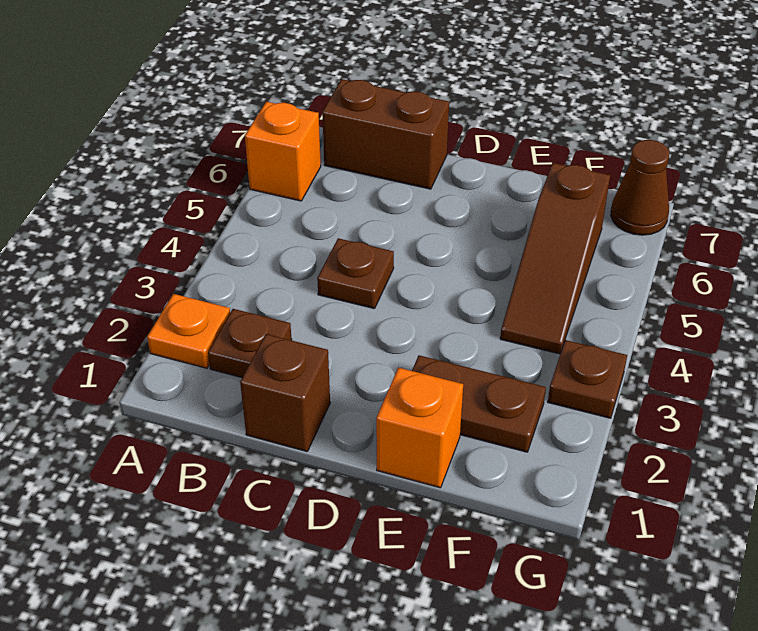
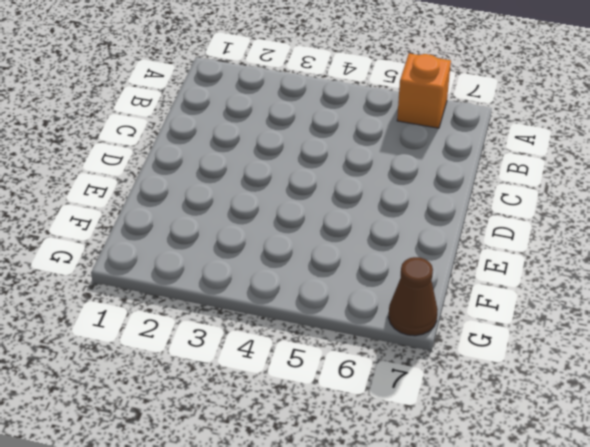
none -> orange 1x1 plate [147,294,230,368]
none -> brown 1x1 plate [208,309,292,378]

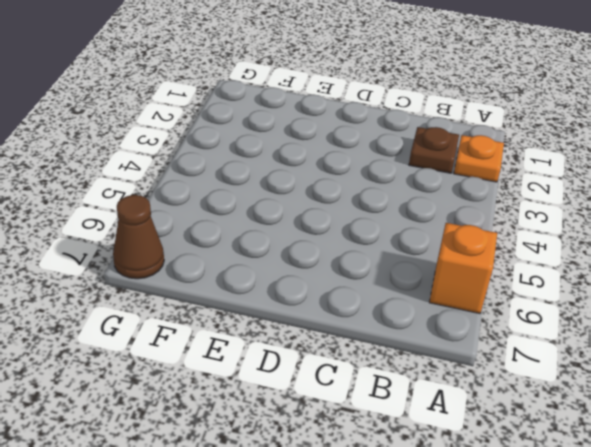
none -> brown 1x2 brick [322,79,449,189]
none -> brown 1x1 brick [240,334,330,451]

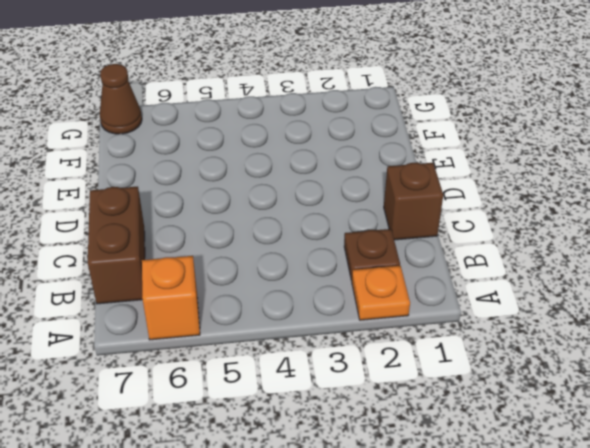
none -> brown 1x1 plate [317,238,394,309]
none -> orange 1x1 brick [376,368,463,488]

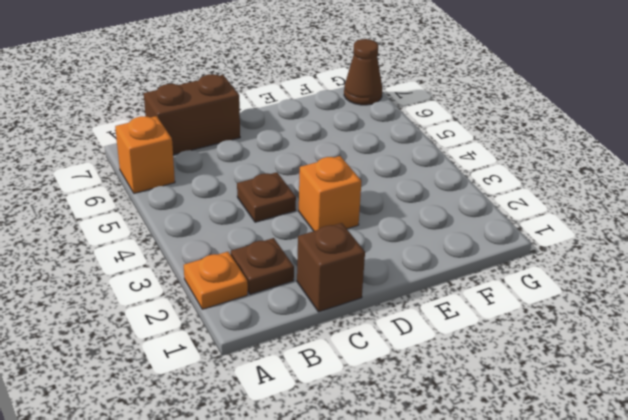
orange 1x1 brick [299,156,361,231] -> orange 1x1 brick moved to [376,368,463,488]
none -> brown 1x2 plate [412,355,546,452]
none -> brown 1x3 slope [500,163,610,354]

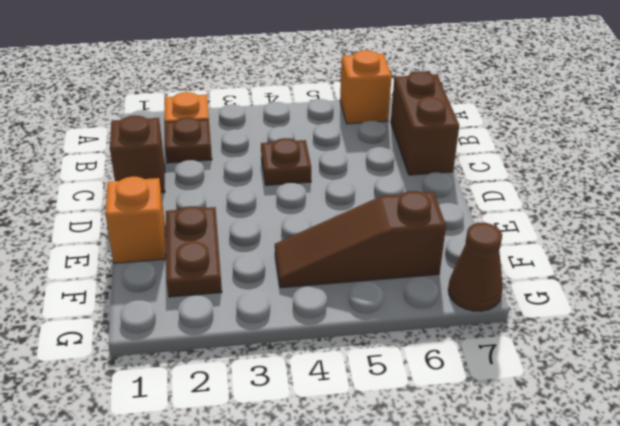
none -> brown 1x1 plate [548,340,627,418]

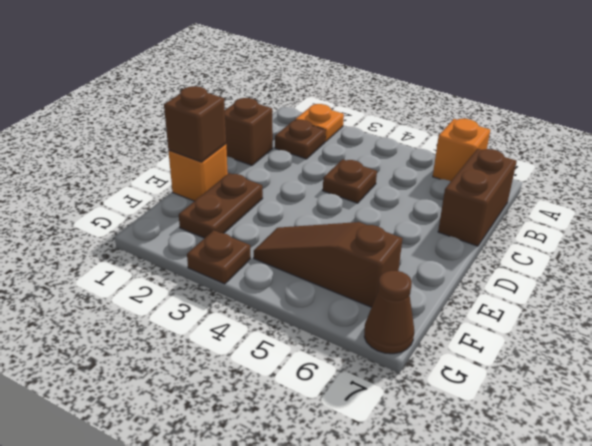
brown 1x1 brick [164,86,226,162] -> none

